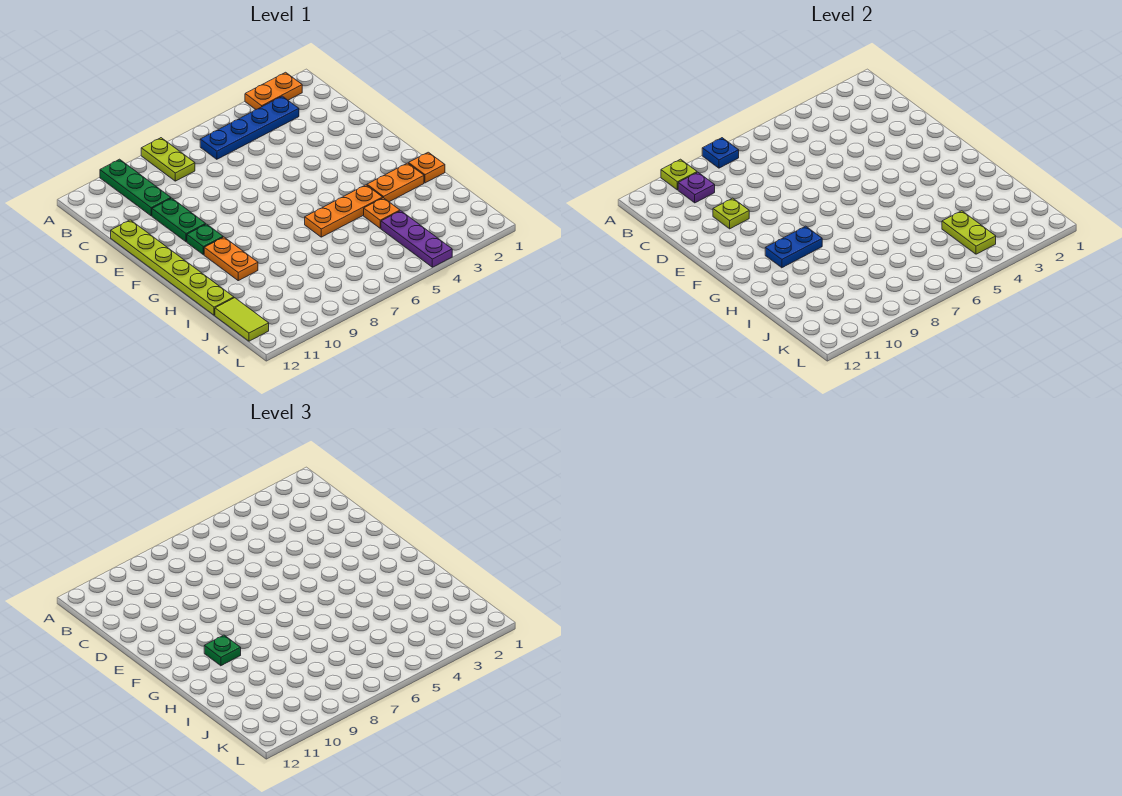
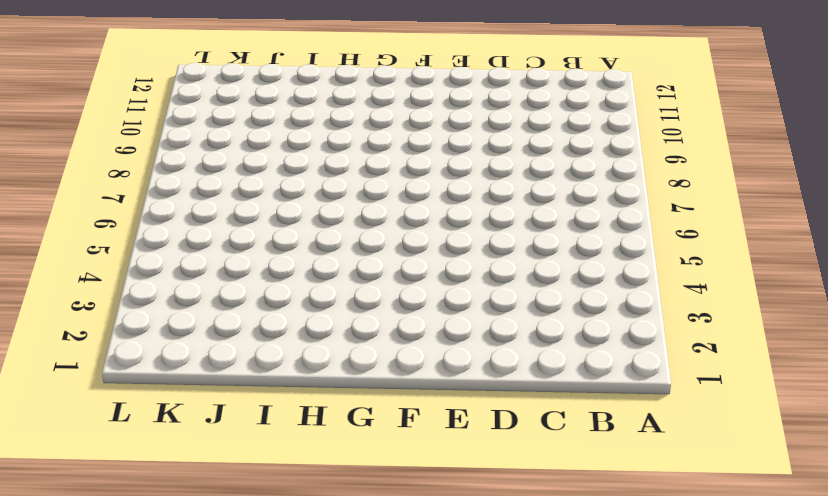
none -> orange 1x2 plate [245,72,302,109]
none -> lime 1x2 plate [141,138,195,181]
none -> green 1x3 plate [100,159,171,216]

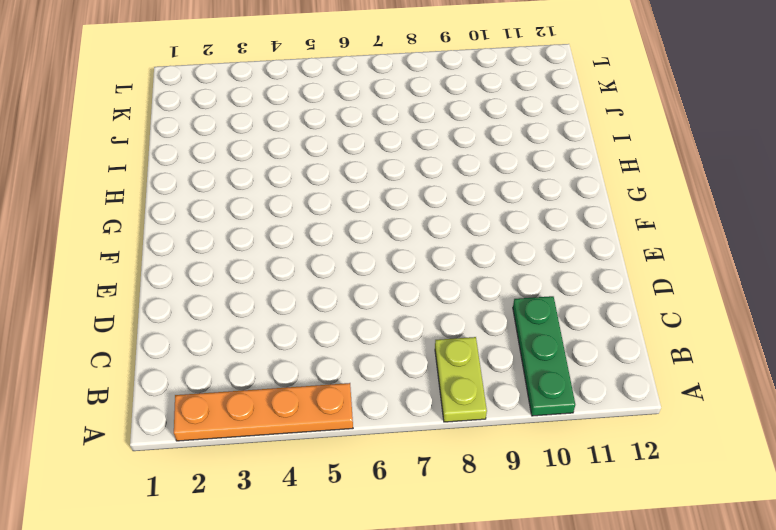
orange 1x4 plate [174,383,353,441] -> orange 1x2 plate [245,72,302,109]
none -> blue 1x4 plate [200,96,299,159]
none -> green 1x2 plate [152,198,206,242]
none -> lime 1x6 plate [111,220,234,315]

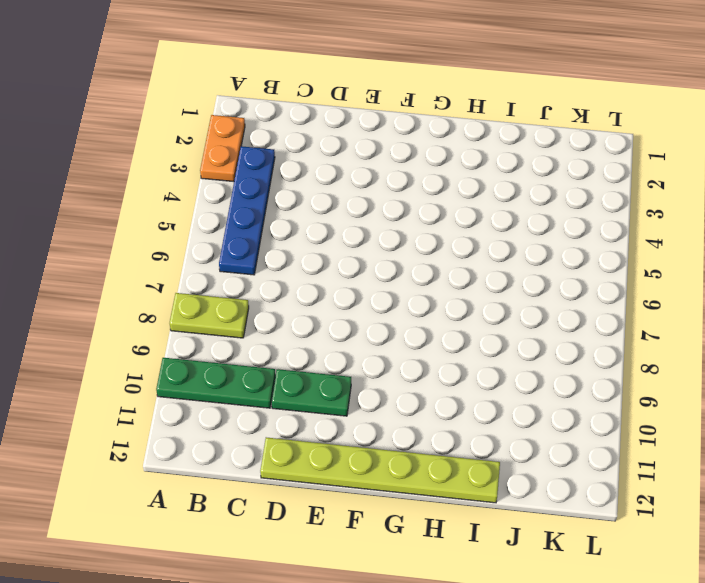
none -> green 1x1 plate [187,224,223,255]
none -> orange 1x2 plate [204,237,258,281]
none -> orange 1x1 plate [409,152,445,183]

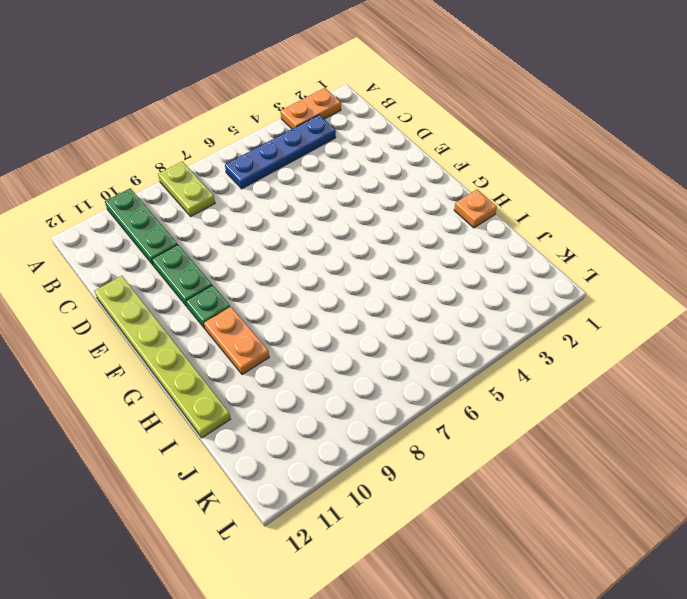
none -> orange 1x2 plate [367,163,424,202]
none -> orange 1x3 plate [305,185,383,237]
none -> orange 1x1 plate [364,198,400,228]

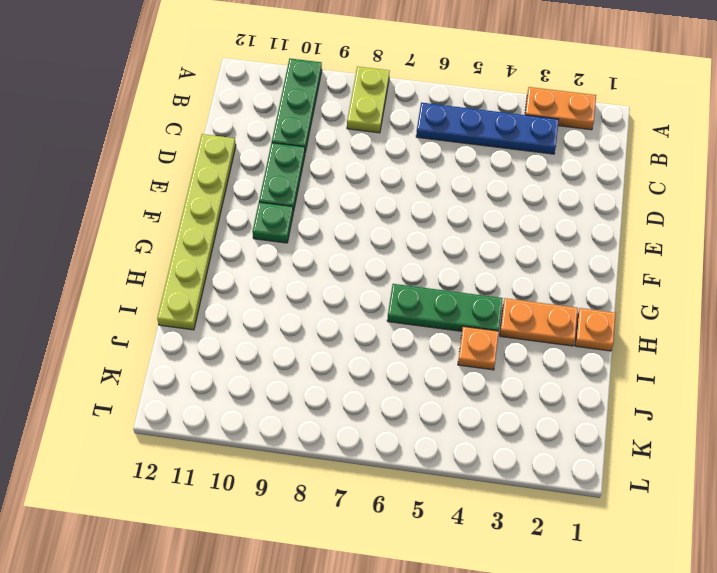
green 1x3 plate [387,284,503,331] -> orange 1x3 plate [305,185,383,237]
none -> orange 1x2 plate [204,237,258,281]
none -> purple 1x3 plate [381,211,452,267]
none -> lime 1x2 tile [215,298,269,341]

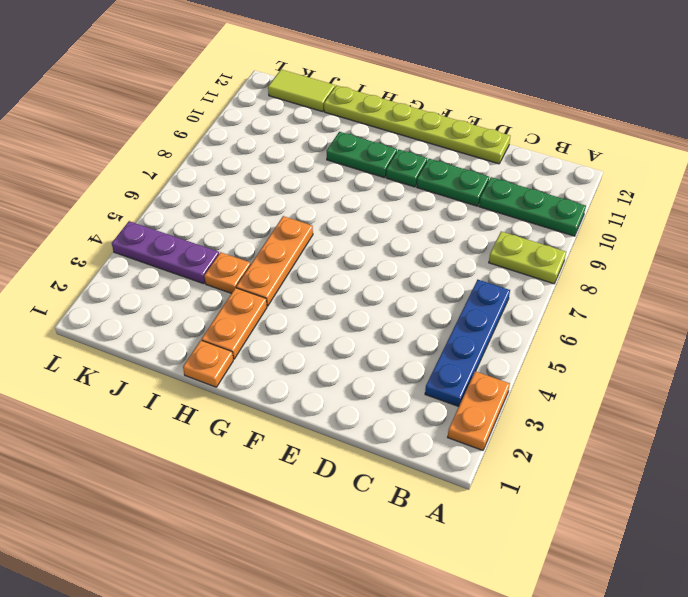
green 1x2 plate [327,132,397,178] -> orange 1x2 plate [204,237,258,281]
none -> blue 1x1 plate [702,138,739,168]
none -> lime 1x1 plate [661,159,697,190]
none -> purple 1x1 plate [678,172,715,203]

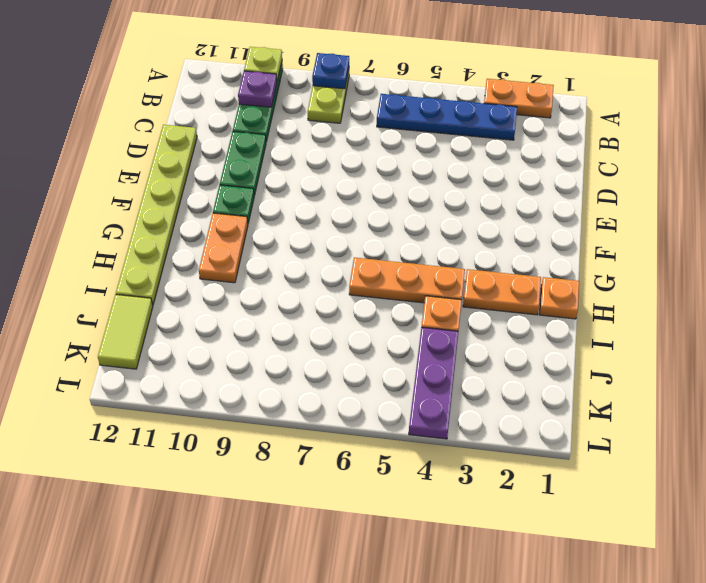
none -> lime 1x1 plate [713,198,749,229]
none -> blue 1x2 plate [765,226,822,268]
none -> lime 1x2 plate [942,211,996,254]

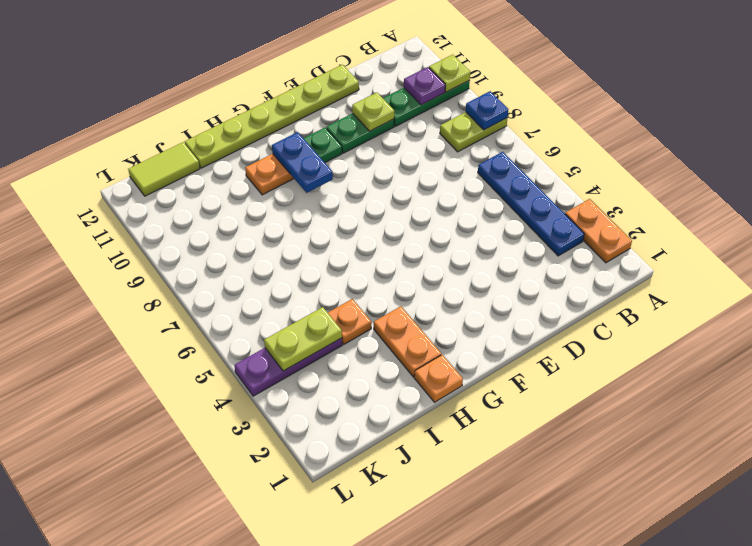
none -> orange 1x3 plate [305,185,383,237]
none -> green 1x1 plate [204,635,241,666]

